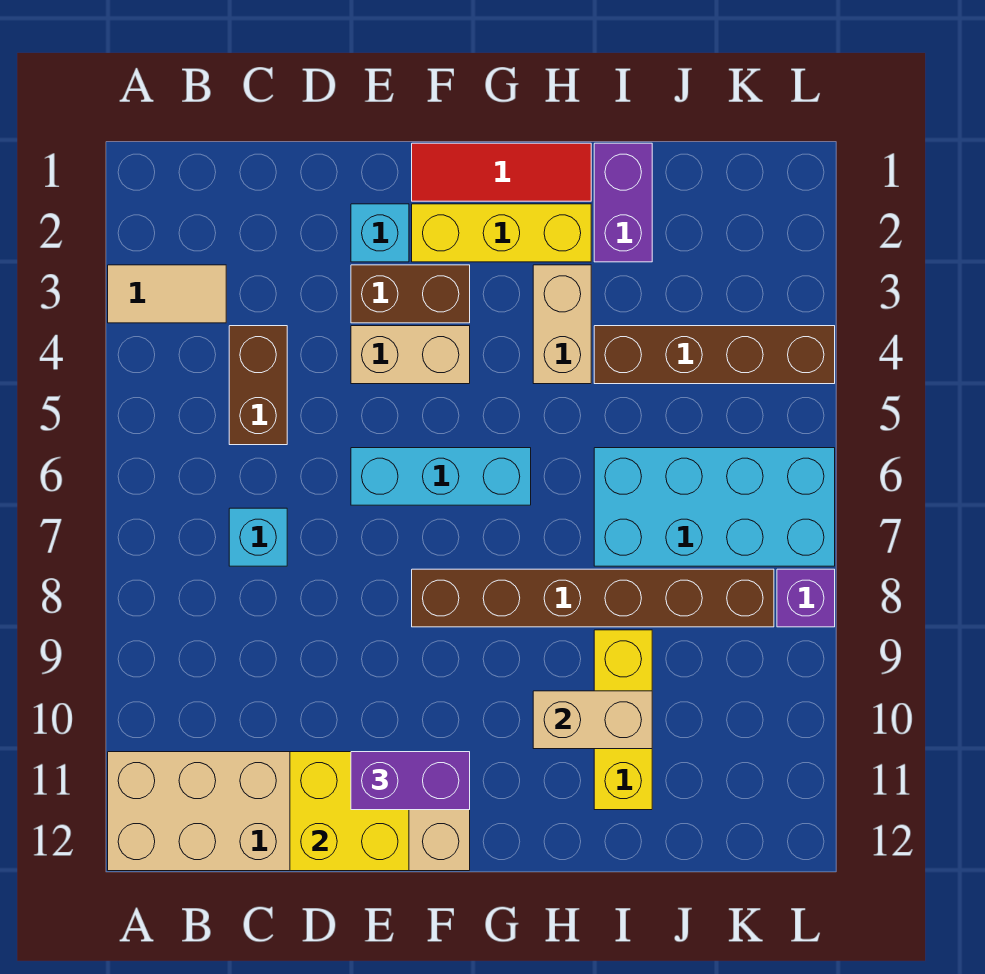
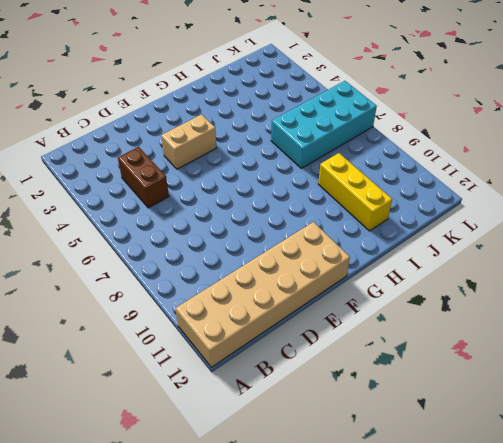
none -> tan 1x2 tile [108,265,226,323]
none -> cyan 1x1 brick [229,508,287,566]
none -> cyan 1x1 brick [351,204,409,262]

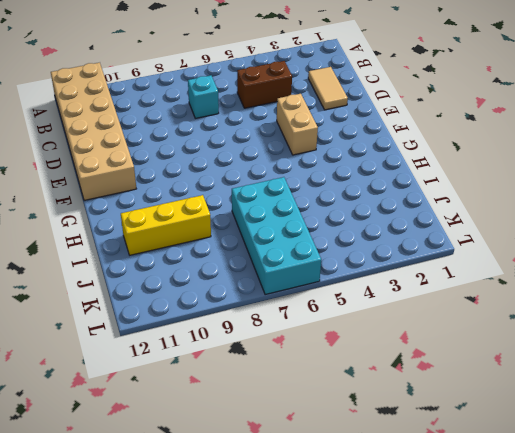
tan 1x2 tile [308,67,348,110] -> tan 1x2 tile moved to [108,265,226,323]
none -> cyan 1x1 brick [351,204,409,262]
none -> brown 1x2 brick [351,265,470,323]
none -> cyan 1x3 brick [351,448,531,505]

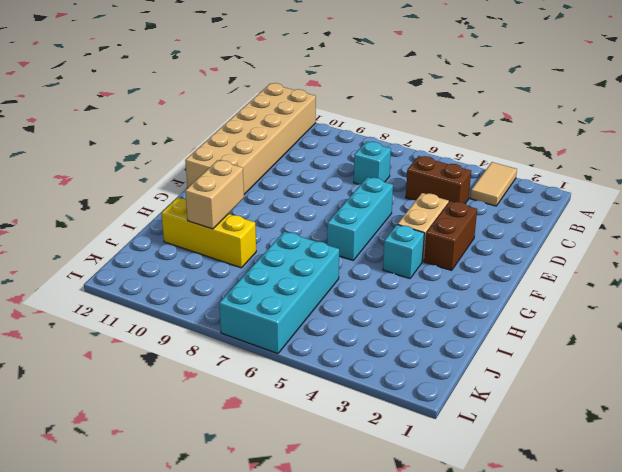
cyan 1x1 brick [383,225,424,279] -> cyan 1x1 brick moved to [351,204,409,262]
none -> red 1x3 tile [412,143,591,201]
none -> yellow 1x3 brick [412,204,591,262]
none -> brown 1x6 brick [412,569,774,627]

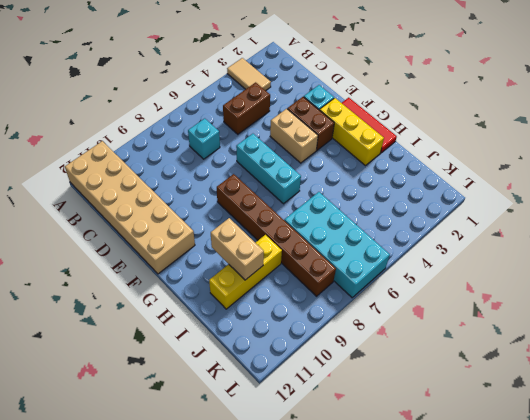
none -> tan 1x2 brick [533,265,591,384]
none -> purple 1x2 brick [594,143,652,262]
none -> brown 1x4 brick [594,326,835,384]

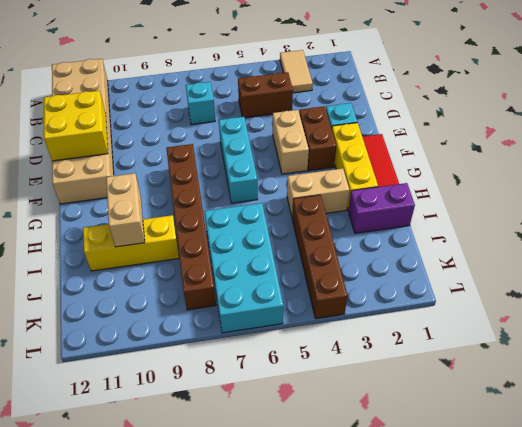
none -> purple 1x1 brick [777,569,835,627]
none -> purple 1x2 brick [351,752,470,810]

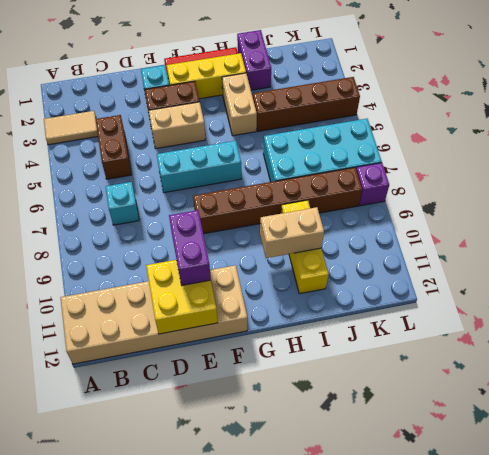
purple 1x2 brick [169,210,211,285] -> purple 1x2 brick turned to [351,752,470,810]

